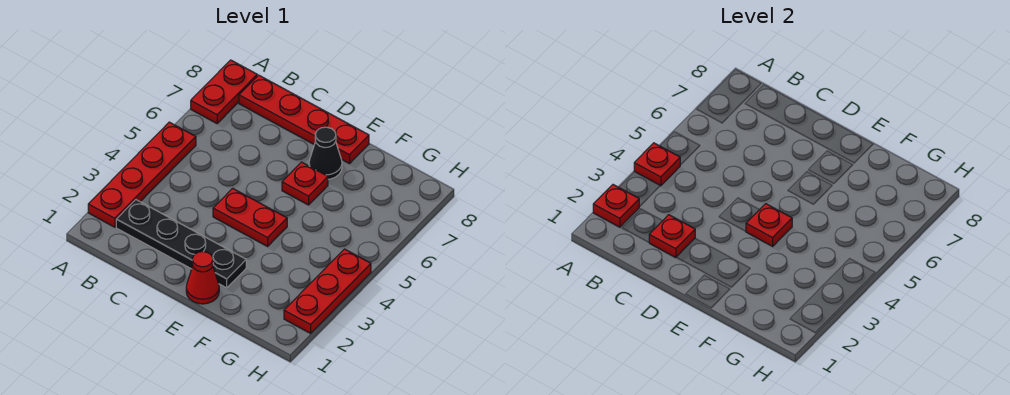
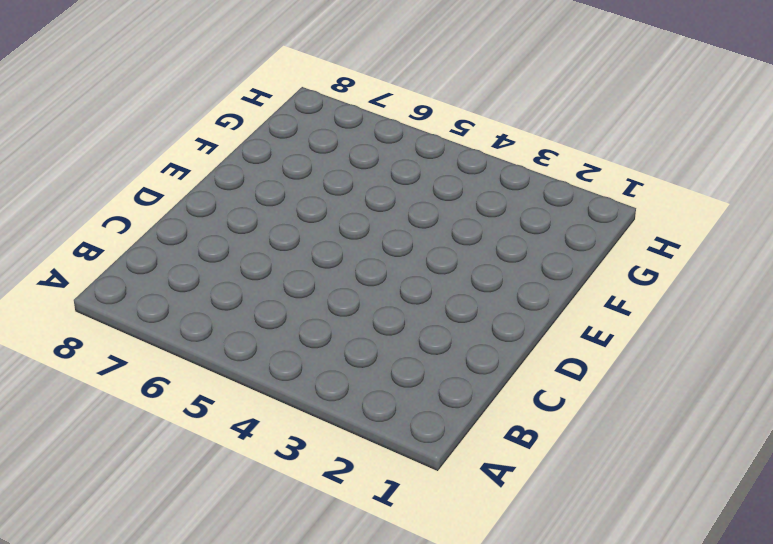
none -> red 1x4 plate [88,122,196,227]
none -> red 1x2 plate [191,60,257,123]
none -> black 1x4 plate [116,200,246,288]

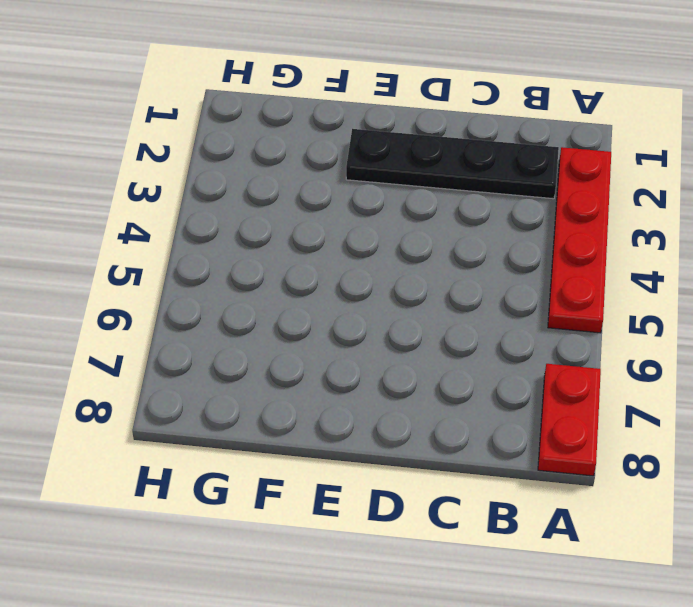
none -> red 1x4 plate [239,75,369,164]
none -> red 1x2 plate [213,188,287,246]
none -> red 1x1 cone [186,252,219,304]

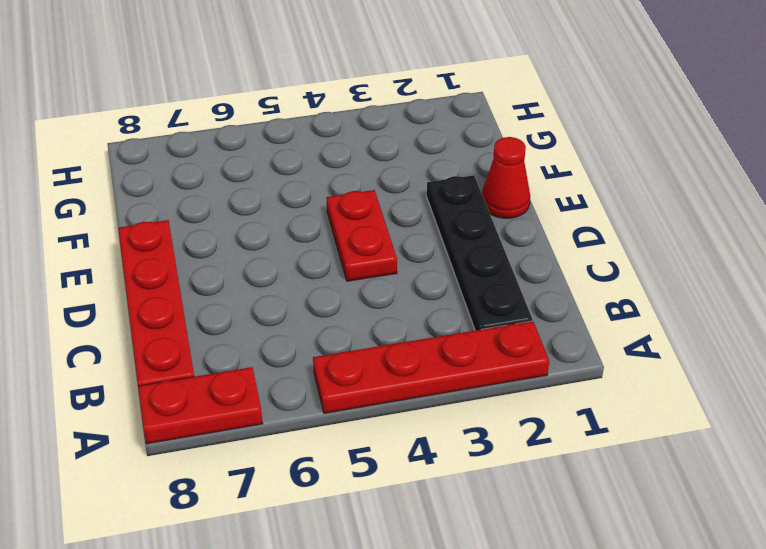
none -> red 1x1 plate [282,162,328,205]
none -> black 1x1 cone [309,127,342,179]
none -> red 1x3 plate [284,249,371,333]

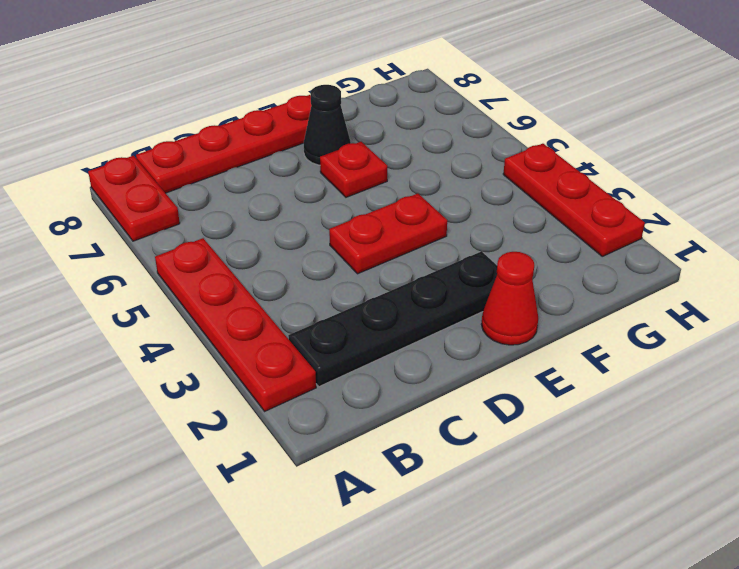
none -> red 1x1 plate [593,185,639,227]
none -> red 1x1 plate [634,143,680,186]
none -> red 1x1 plate [649,215,695,258]

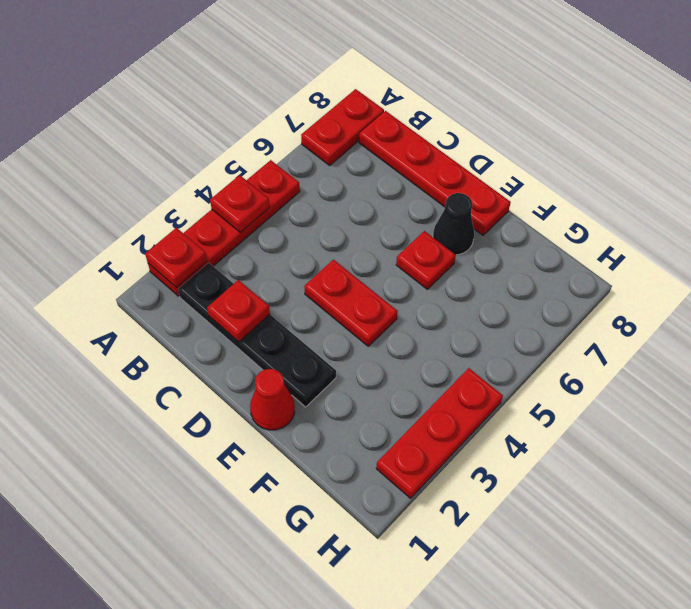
none -> red 1x1 plate [746,204,792,246]

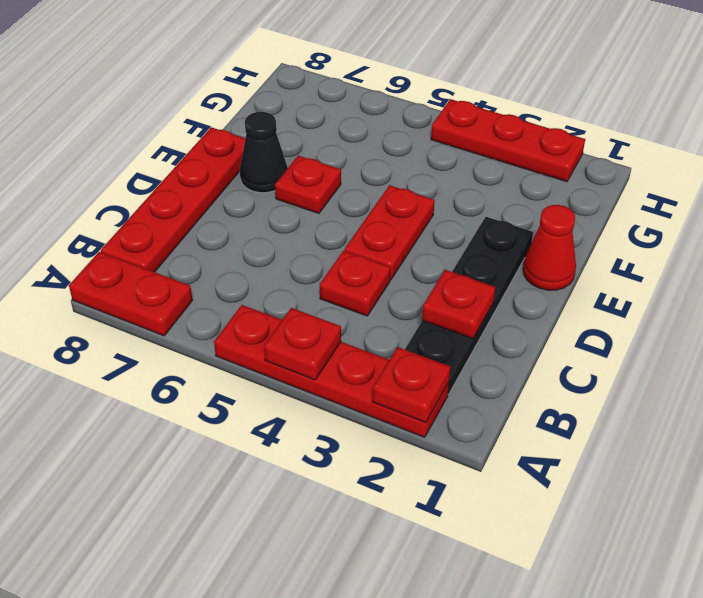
red 1x1 plate [320,251,390,316] -> red 1x1 plate moved to [746,204,792,246]

